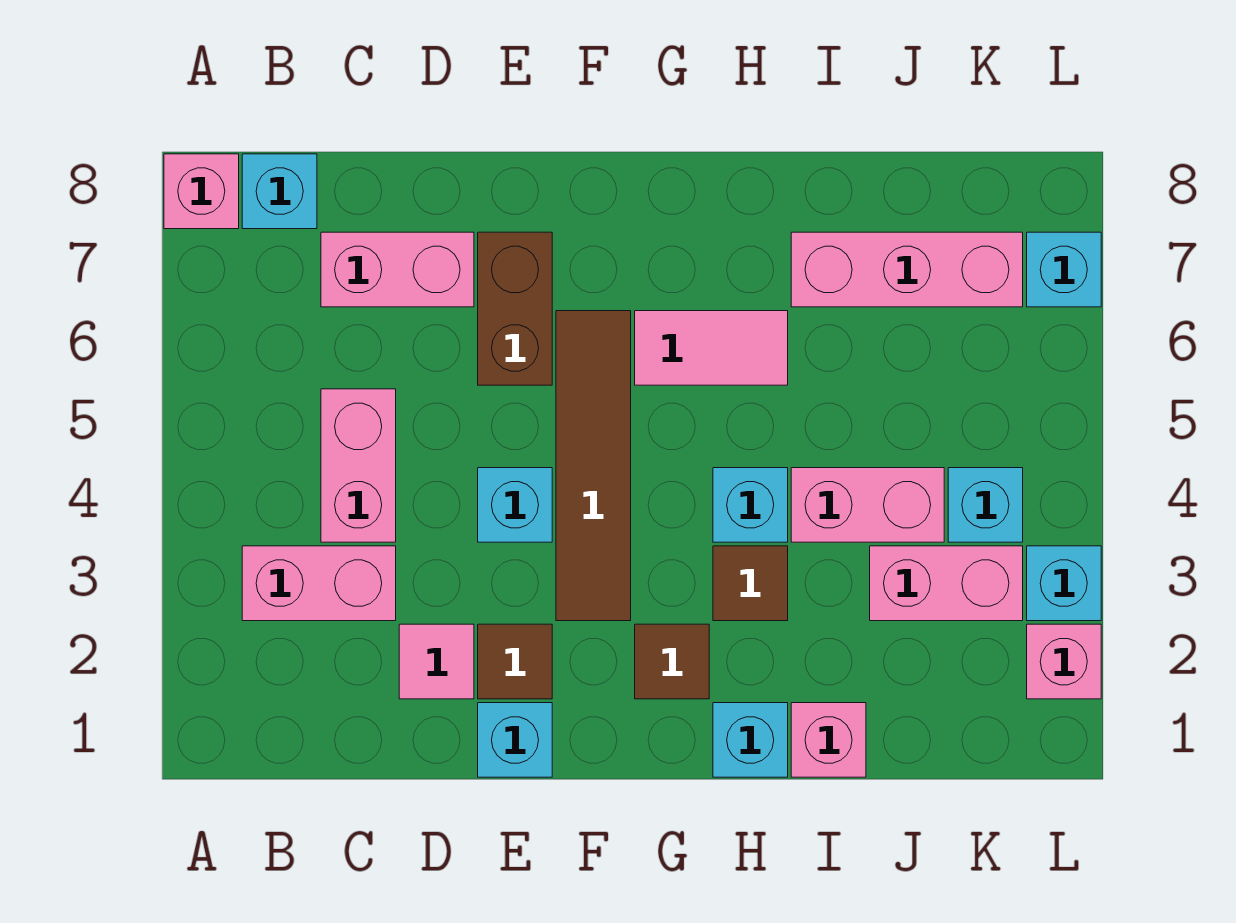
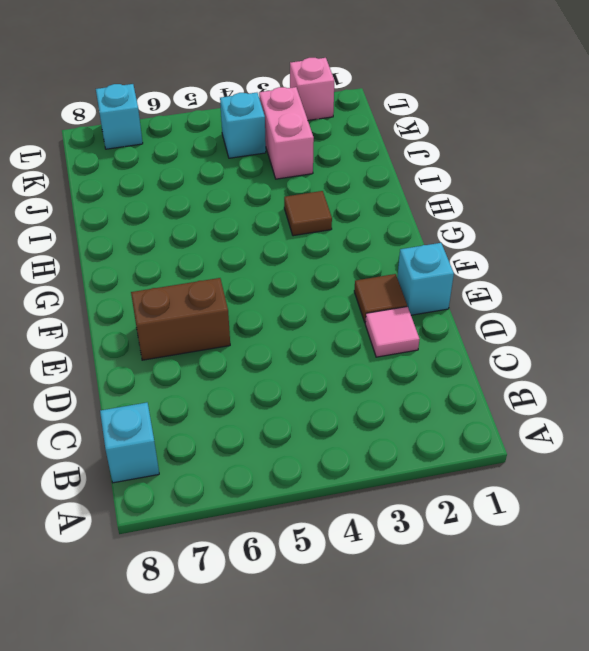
none -> pink 1x1 brick [164,154,239,229]
none -> pink 1x2 brick [242,546,396,621]
none -> pink 1x2 brick [321,389,396,542]

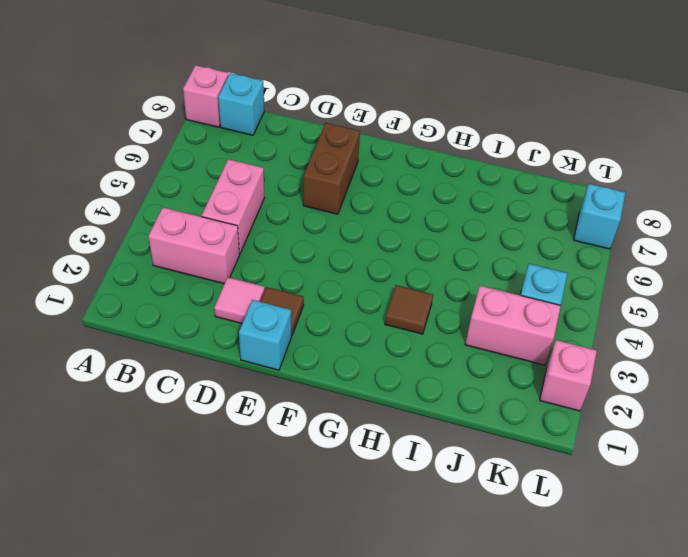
none -> pink 1x2 brick [321,232,474,307]
none -> cyan 1x1 brick [478,468,552,542]
none -> brown 1x4 tile [556,311,631,621]

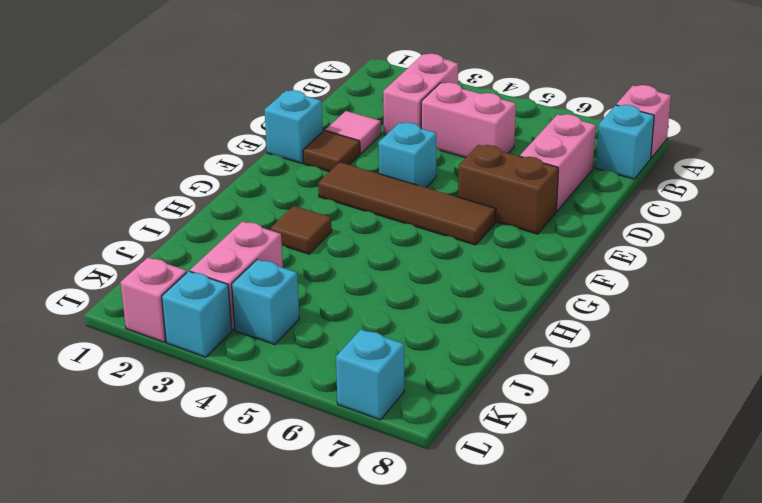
none -> brown 1x1 tile [635,624,709,699]
none -> pink 1x2 tile [635,311,788,385]
none -> cyan 1x1 brick [713,703,788,777]

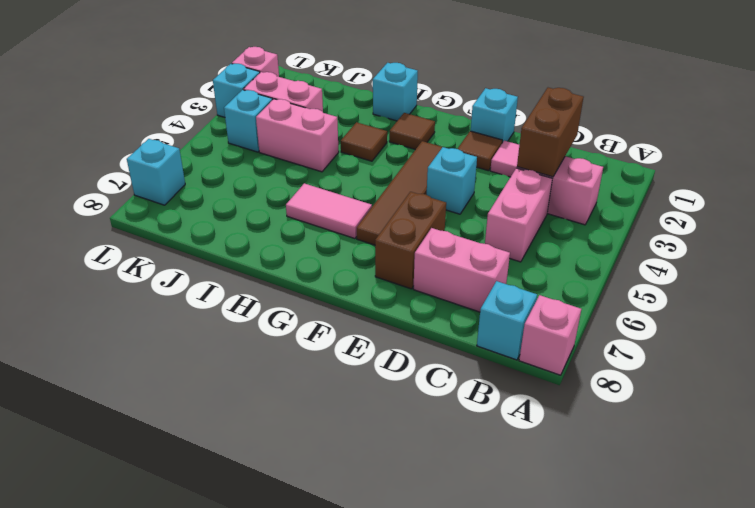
brown 1x2 brick [517,88,584,177] -> none
none -> cyan 1x1 brick [713,468,788,542]
none -> pink 1x1 brick [791,703,866,777]
none -> pink 1x3 brick [791,232,1023,307]

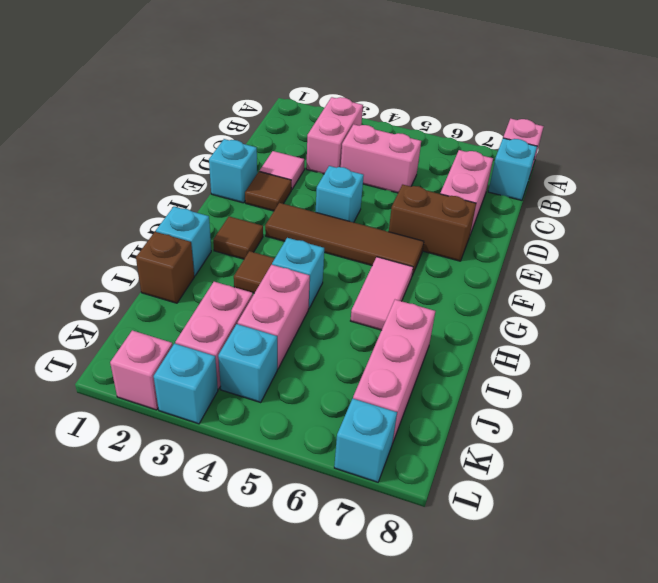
brown 1x1 brick [136,232,194,303] -> pink 1x1 brick [791,703,866,777]

